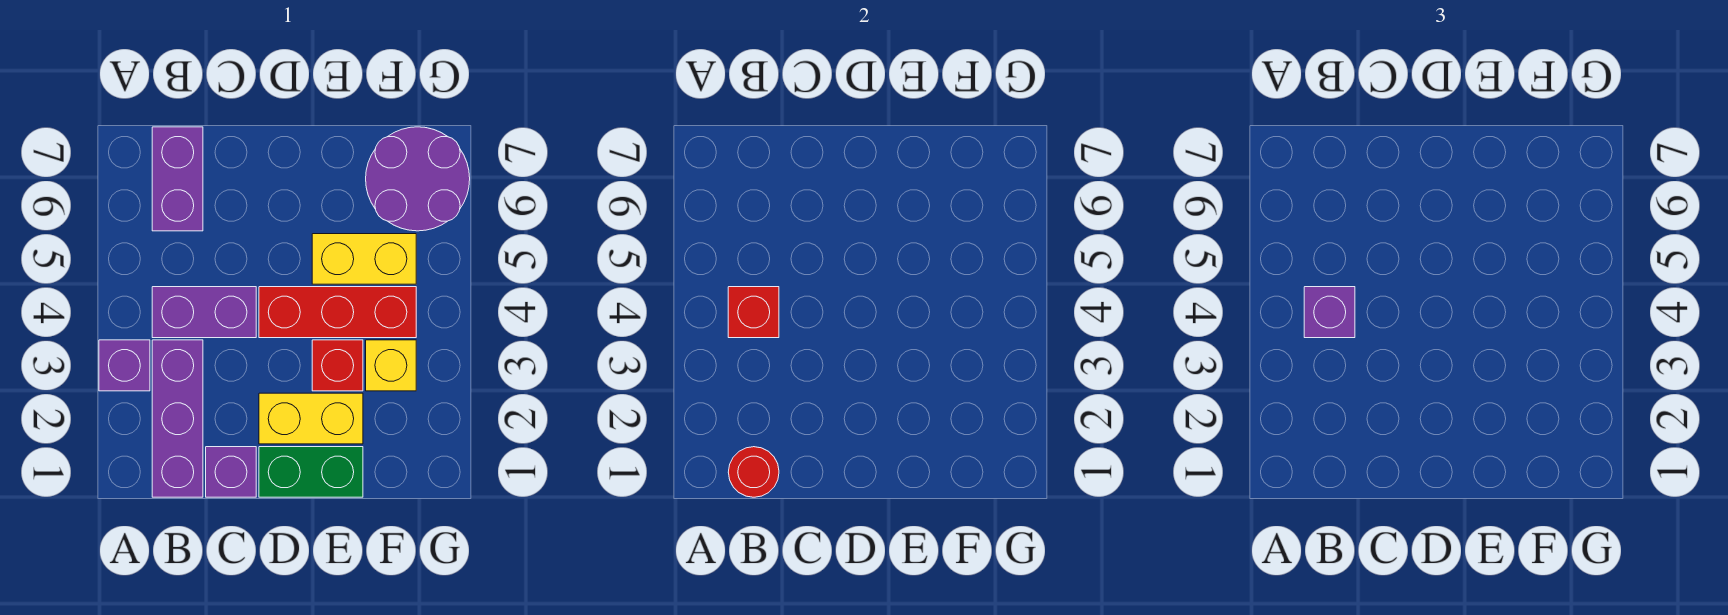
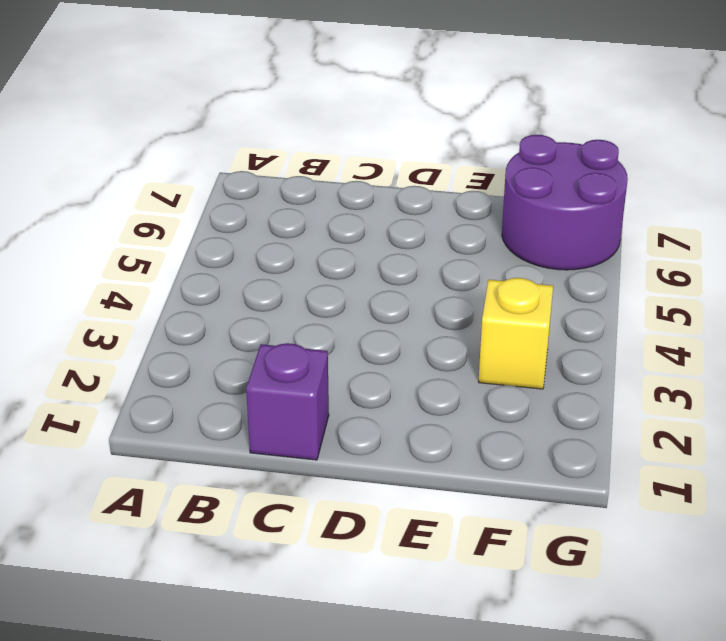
none -> purple 1x1 brick [99,340,150,391]
none -> purple 1x3 brick [152,340,203,497]
none -> purple 1x2 brick [152,287,256,338]

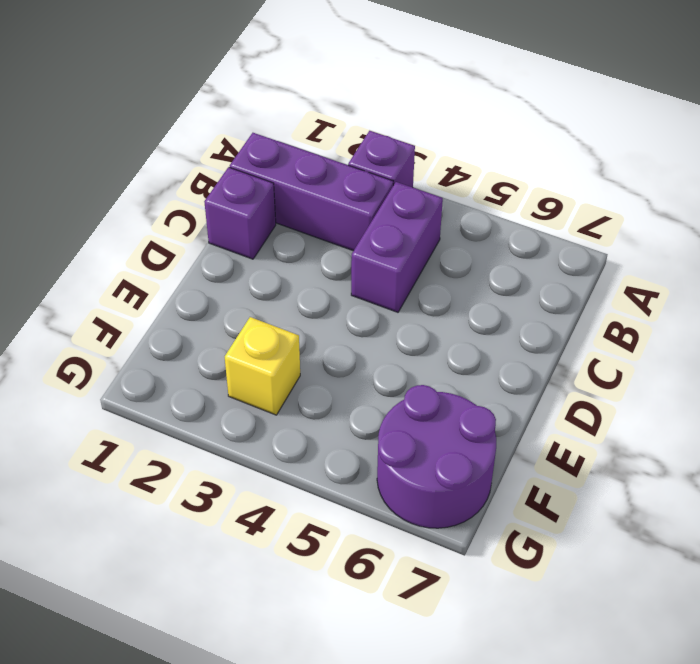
none -> purple 1x2 brick [152,127,203,231]
none -> green 1x2 brick [259,447,363,497]
none -> yellow 1x2 brick [259,393,363,444]

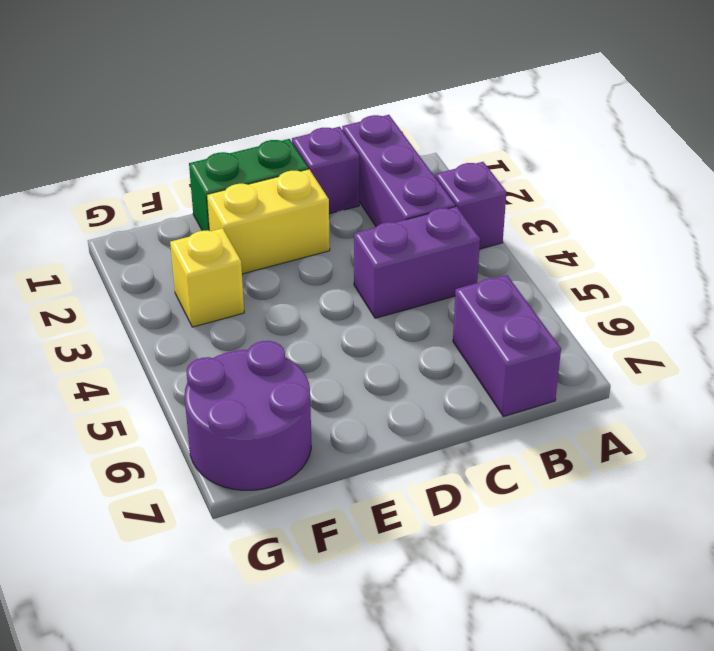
none -> red 1x3 brick [259,287,416,338]
none -> red 1x1 brick [312,340,363,391]
none -> yellow 1x2 brick [312,234,416,284]

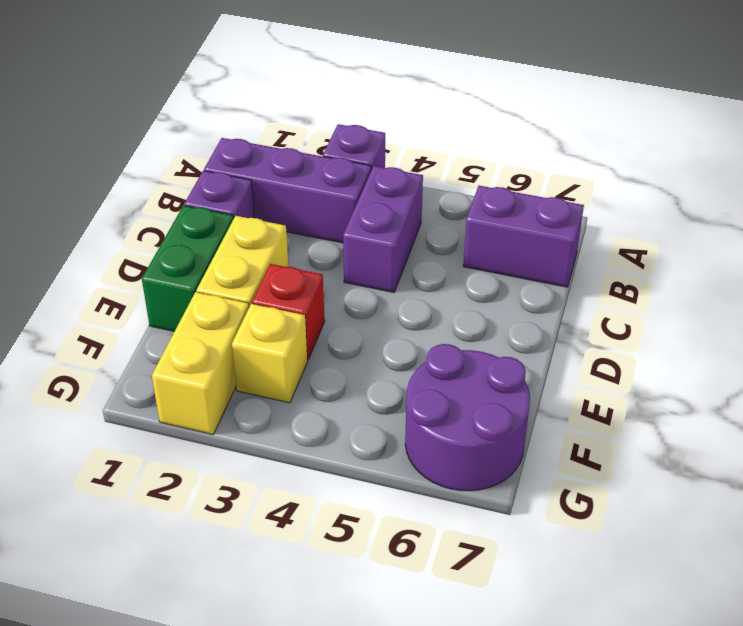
yellow 1x2 brick [152,292,249,434] -> yellow 1x2 brick moved to [312,234,416,284]
none -> red 1x3 brick [259,287,416,338]
none -> red 1x1 round brick [728,447,779,497]
none -> red 1x1 brick [728,287,779,338]

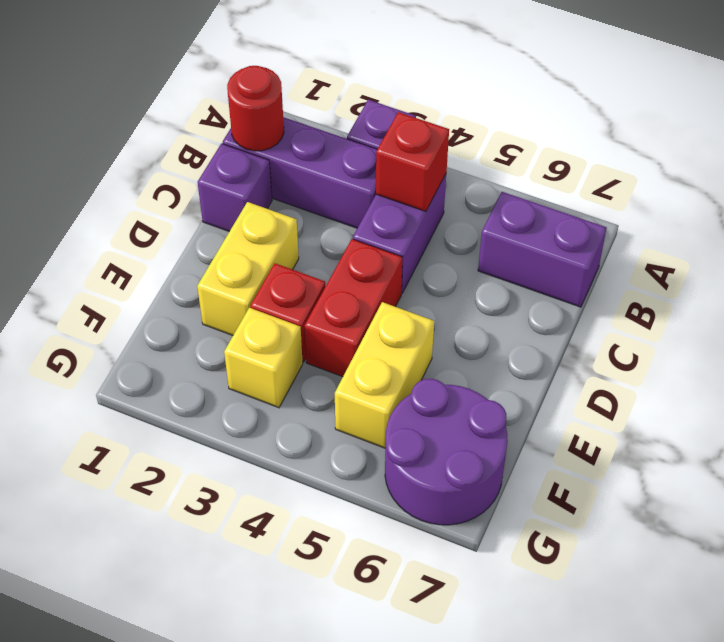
red 1x2 brick [304,239,402,377] -> red 1x3 brick [259,287,416,338]
none -> green 1x2 brick [259,447,363,497]
none -> purple 1x1 brick [1304,287,1355,338]

